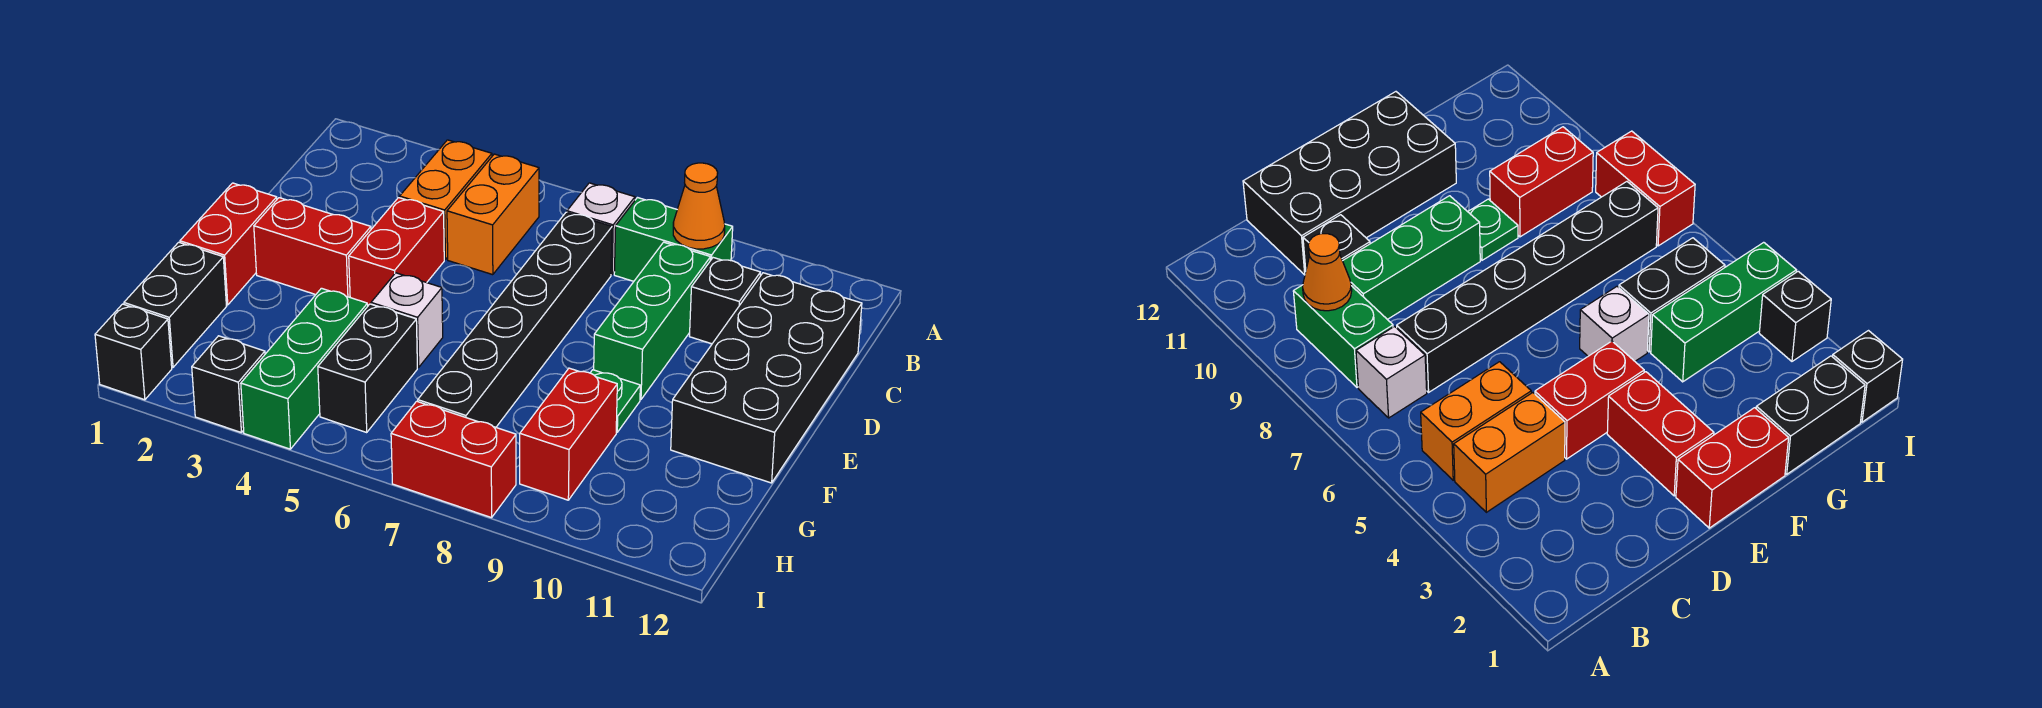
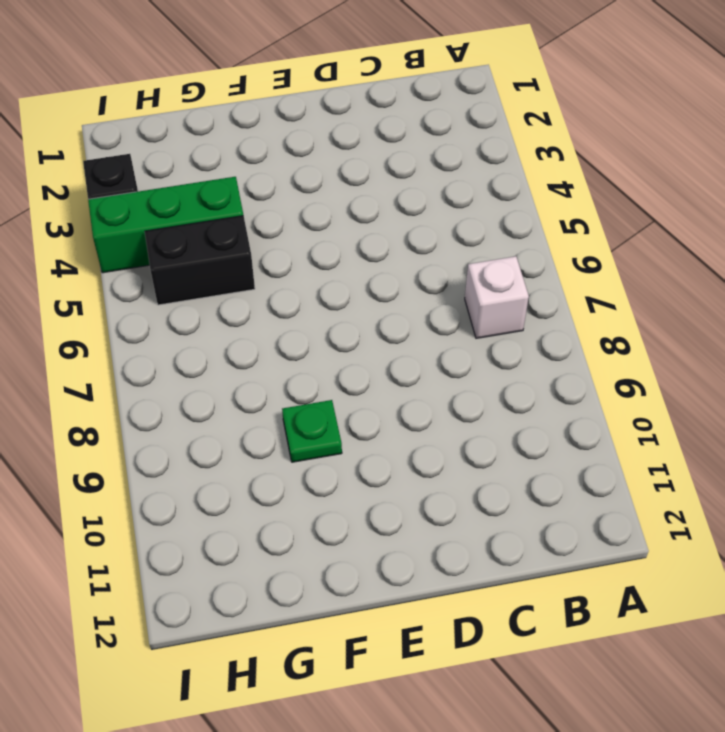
none -> orange 1x2 brick [400,140,492,259]
none -> orange 1x2 brick [447,154,539,275]
none -> green 1x2 brick [614,198,733,281]

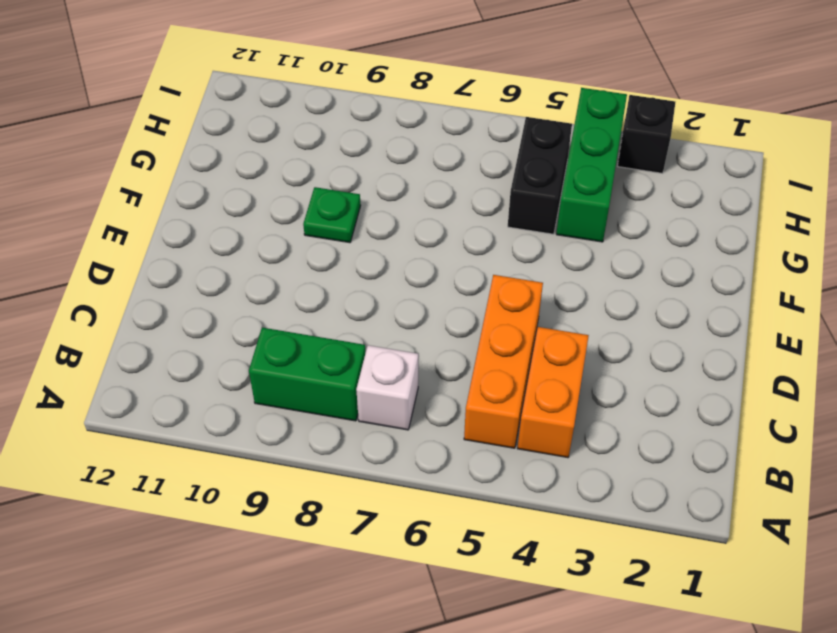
orange 1x3 brick [464,275,543,448] -> orange 1x2 brick [447,154,539,275]
none -> black 1x6 brick [418,212,612,427]
none -> green 1x3 brick [594,242,711,400]
none -> black 1x1 brick [689,258,760,344]

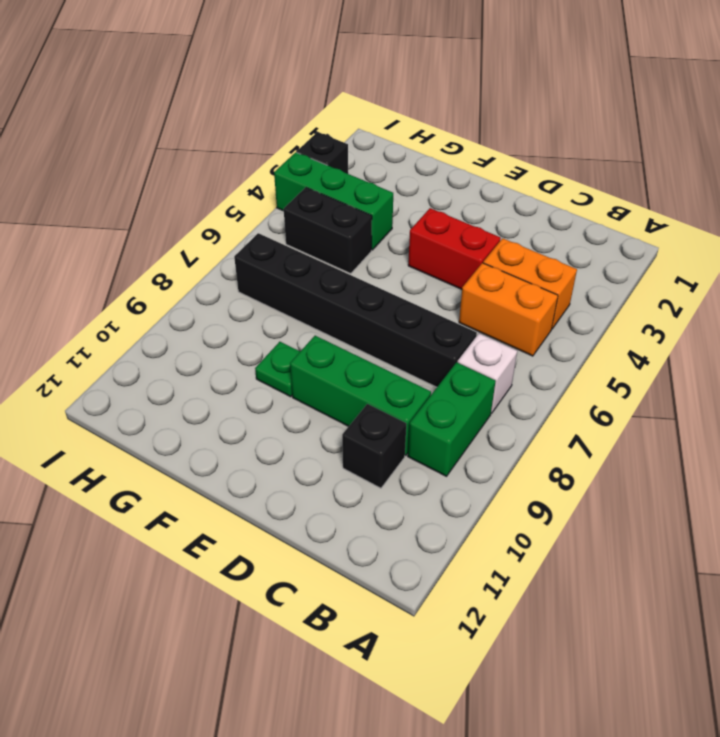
none -> black 2x4 brick [671,273,862,483]
none -> red 1x2 brick [180,183,277,305]
none -> red 1x2 brick [254,198,371,297]

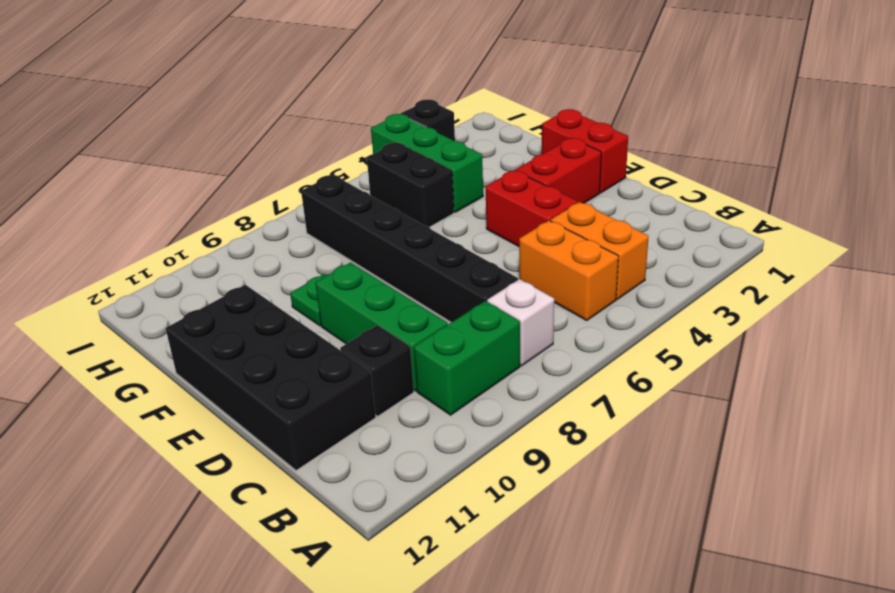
none -> white 1x1 brick [371,273,443,367]
none -> black 1x2 brick [124,242,226,367]
none -> red 1x2 brick [520,368,617,500]

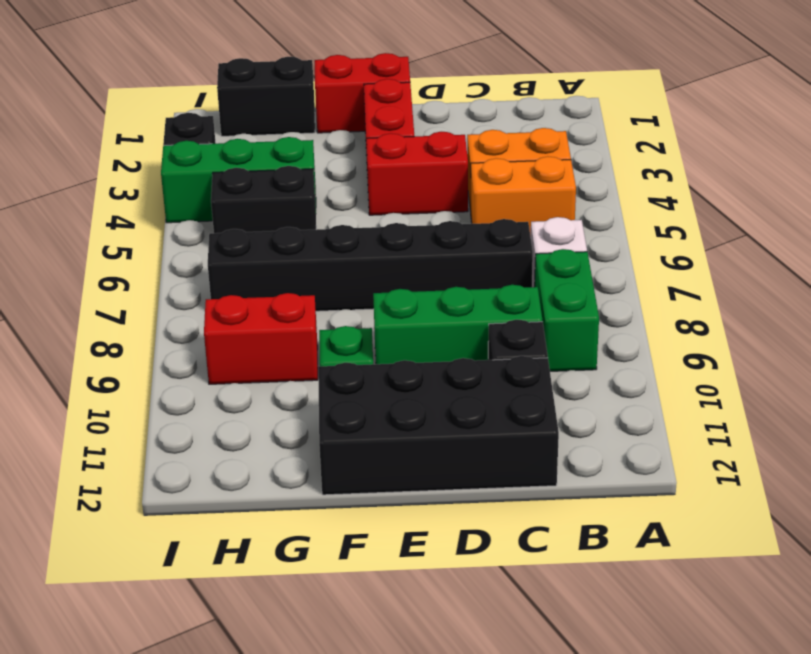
none -> white 1x1 brick [371,273,443,367]
none -> black 1x1 brick [95,304,172,400]
none -> red 1x2 brick [391,401,516,518]

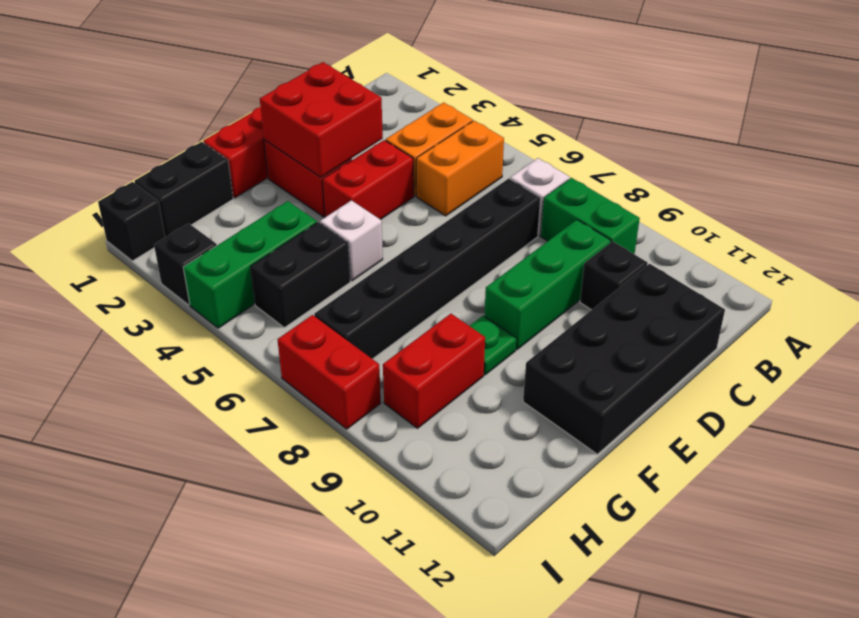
red 2x2 brick [260,62,383,177] -> none
none -> orange 1x1 cone [673,163,725,249]

